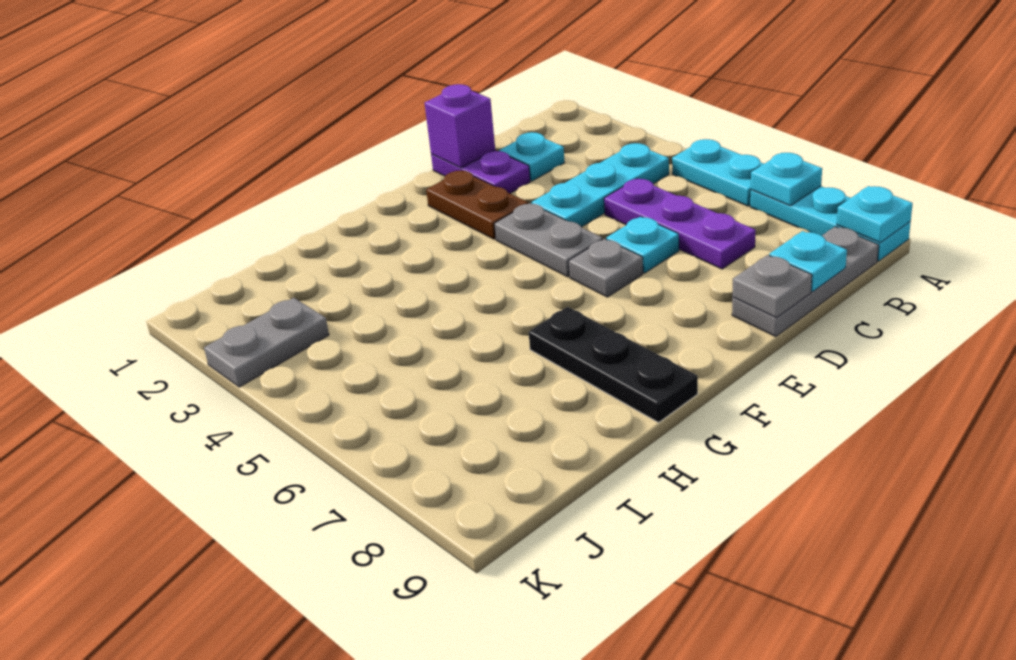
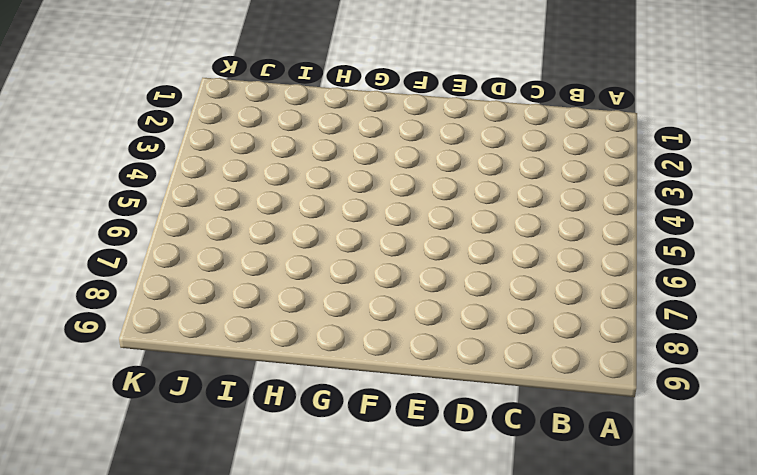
none -> cyan 1x2 plate [672,139,764,206]
none -> cyan 1x3 plate [750,186,911,261]
none -> cyan 1x3 plate [532,143,669,227]

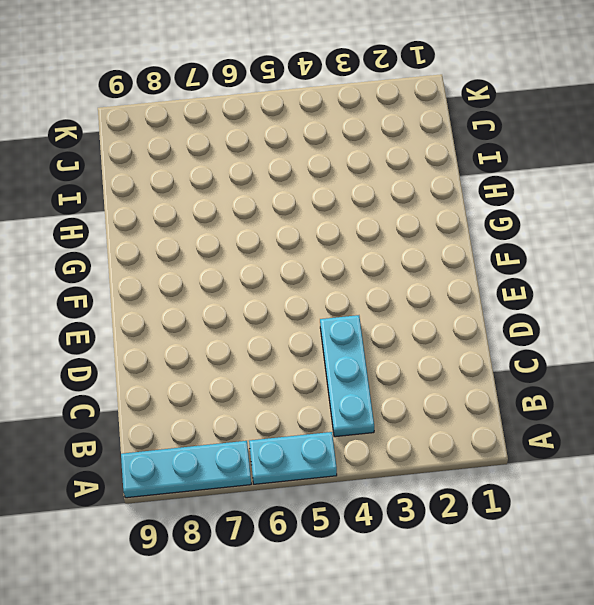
none -> grey 1x3 plate [732,227,879,336]
none -> cyan 1x1 plate [499,132,565,181]
none -> purple 1x3 plate [604,179,756,269]

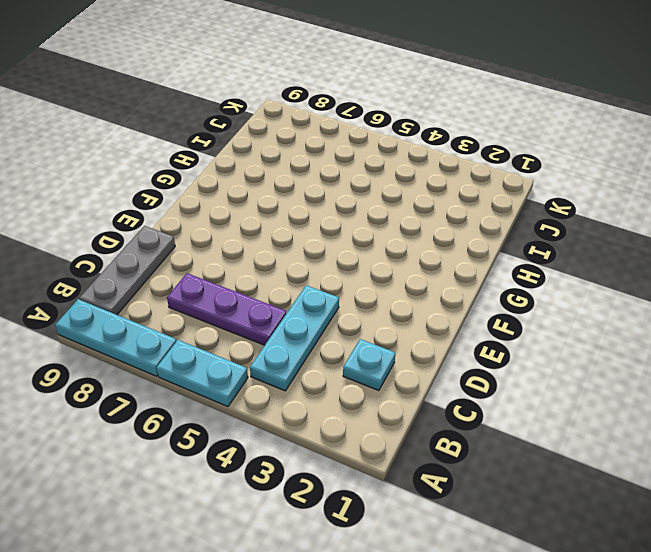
none -> purple 1x2 plate [431,151,530,194]
none -> cyan 1x1 plate [606,217,679,273]
none -> brown 1x2 plate [426,171,528,239]

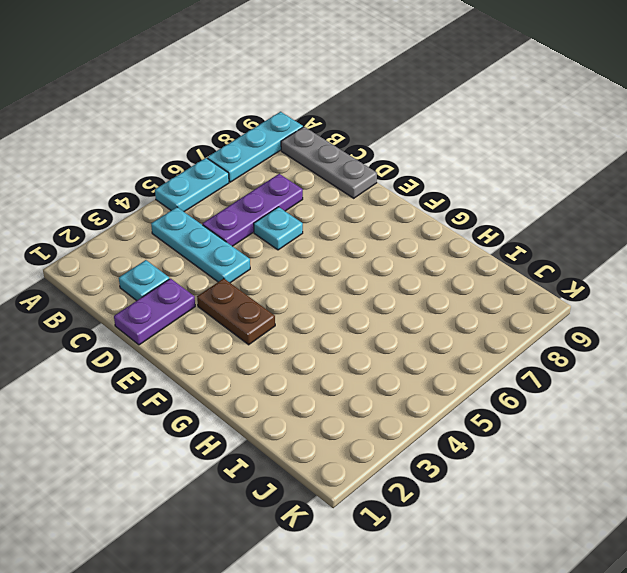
brown 1x2 plate [197,278,275,345] -> brown 1x2 plate turned to [426,171,528,239]
none -> grey 1x2 plate [494,203,603,277]
none -> grey 1x1 plate [569,239,643,297]
none -> black 1x3 plate [529,307,698,422]

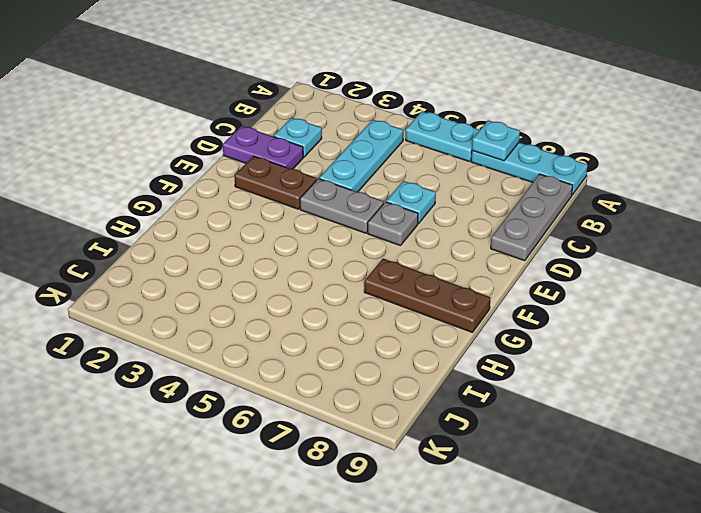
brown 1x3 plate [364,259,491,333] -> black 1x3 plate [529,307,698,422]
none -> purple 1x3 plate [604,179,756,269]
none -> grey 1x2 plate [204,298,329,387]
none -> cyan 1x1 plate [837,186,913,243]

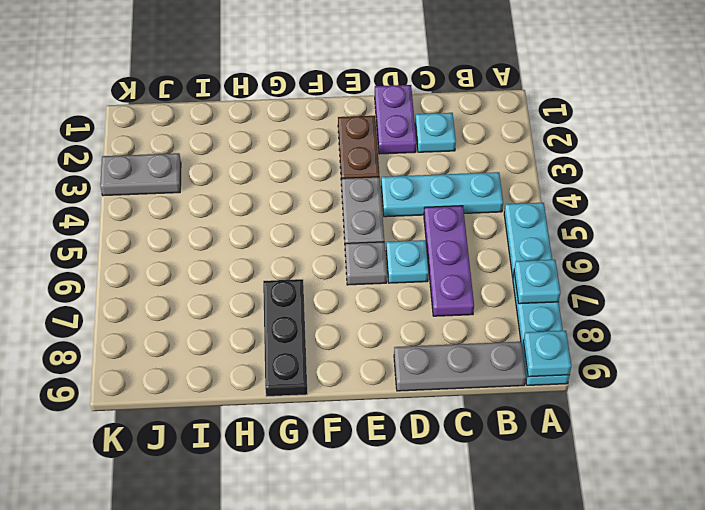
none -> cyan 1x1 plate [769,231,847,292]
none -> purple 1x1 brick [425,84,495,168]
none -> grey 1x1 plate [732,255,812,318]

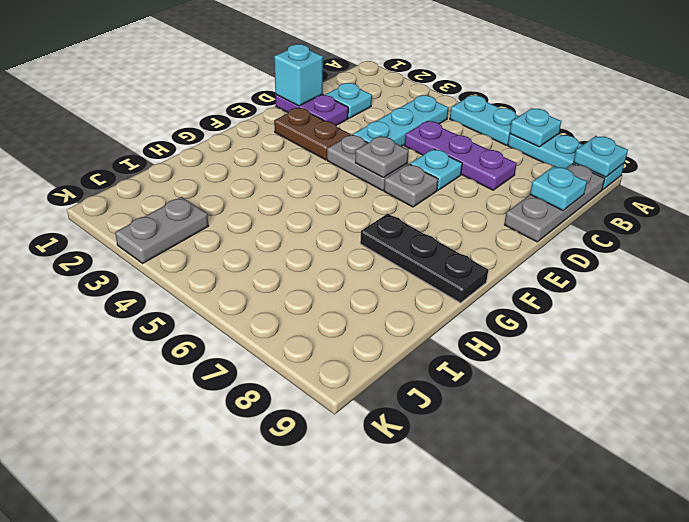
cyan 1x1 brick [274,44,323,106] -> purple 1x1 brick [425,84,495,168]
grey 1x1 plate [355,136,409,178] -> grey 1x1 plate moved to [732,255,812,318]

